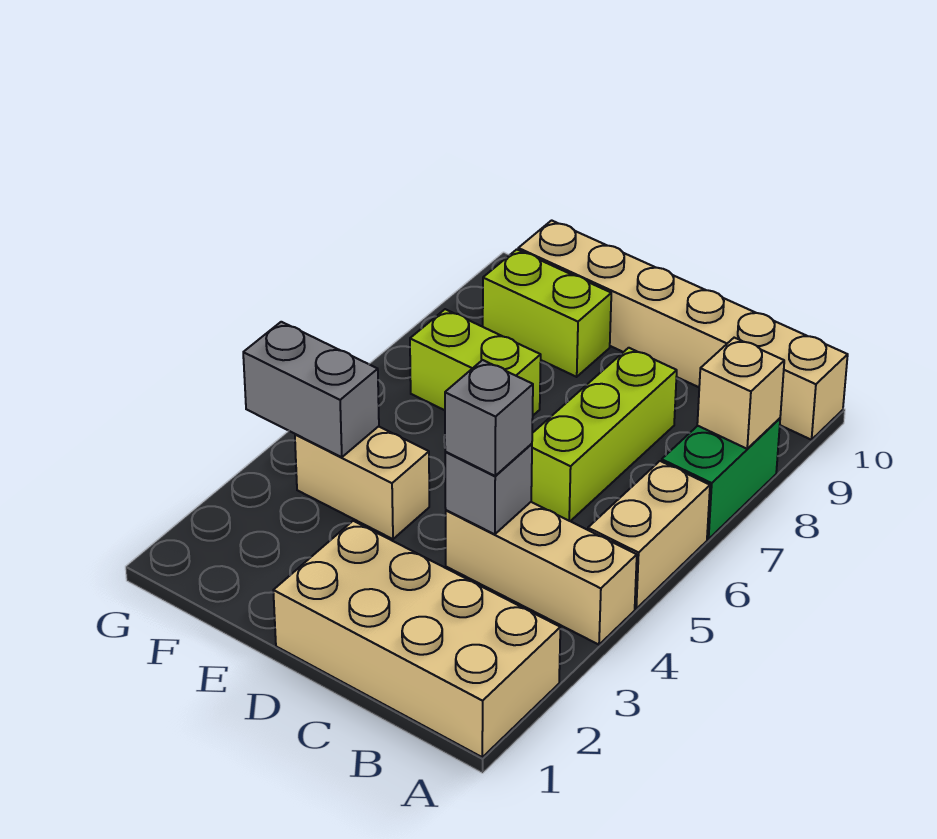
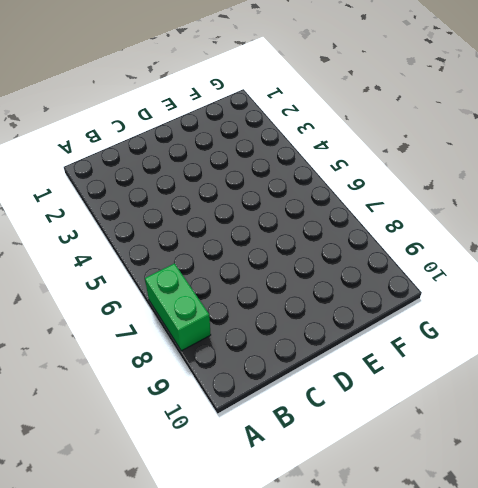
none -> tan 2x4 brick [273,521,560,757]
none -> tan 1x3 brick [446,502,637,645]
none -> tan 1x2 brick [588,461,710,609]

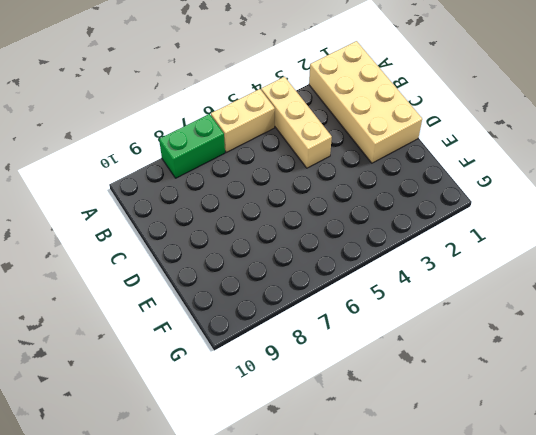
none -> tan 1x6 brick [518,220,848,440]
none -> lime 1x3 brick [531,348,677,521]
none -> tan 1x2 brick [295,426,429,539]

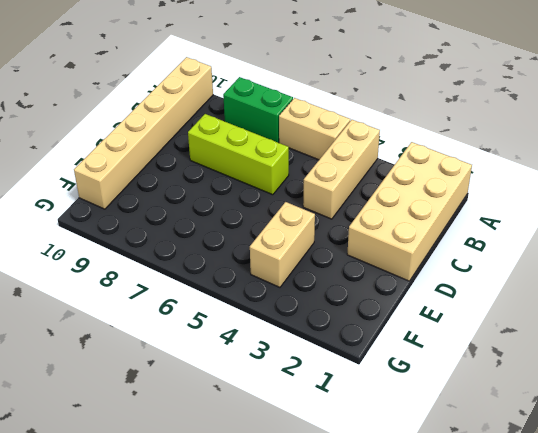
none -> lime 1x2 brick [410,309,541,415]
none -> lime 1x2 brick [483,249,611,377]
none -> tan 1x1 brick [697,338,784,449]

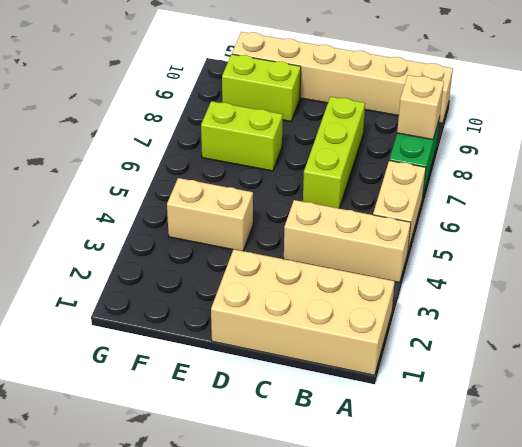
none -> grey 1x1 brick [445,444,532,534]
none -> grey 1x2 brick [243,322,379,457]
none -> grey 1x1 brick [445,360,533,476]

